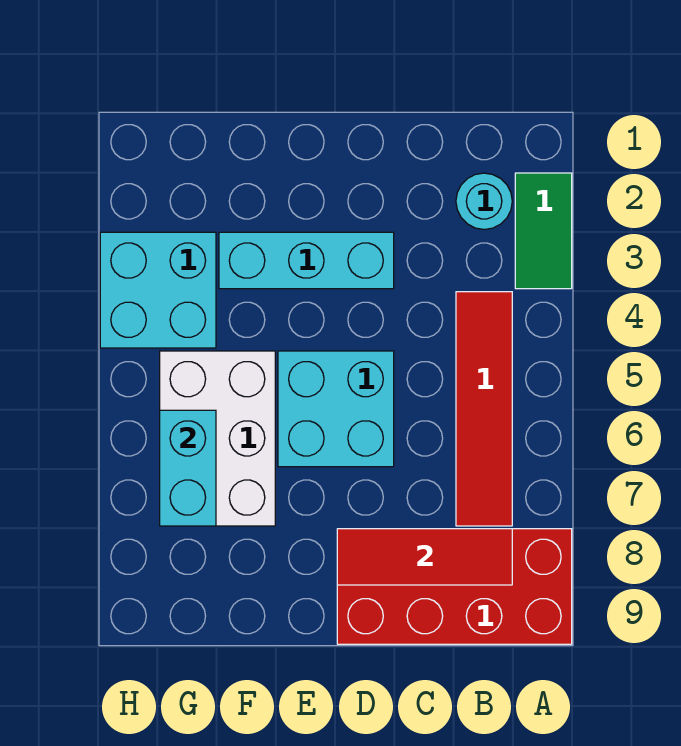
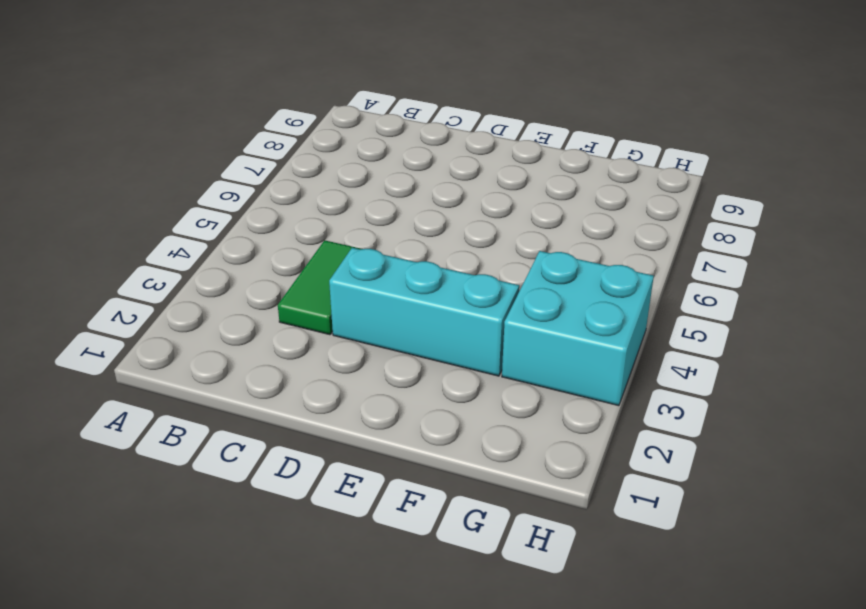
green 1x2 tile [278,240,361,335] -> green 1x2 tile moved to [515,173,572,289]
none -> red 2x4 brick [337,529,572,644]
none -> cyan 1x1 round brick [456,173,512,229]

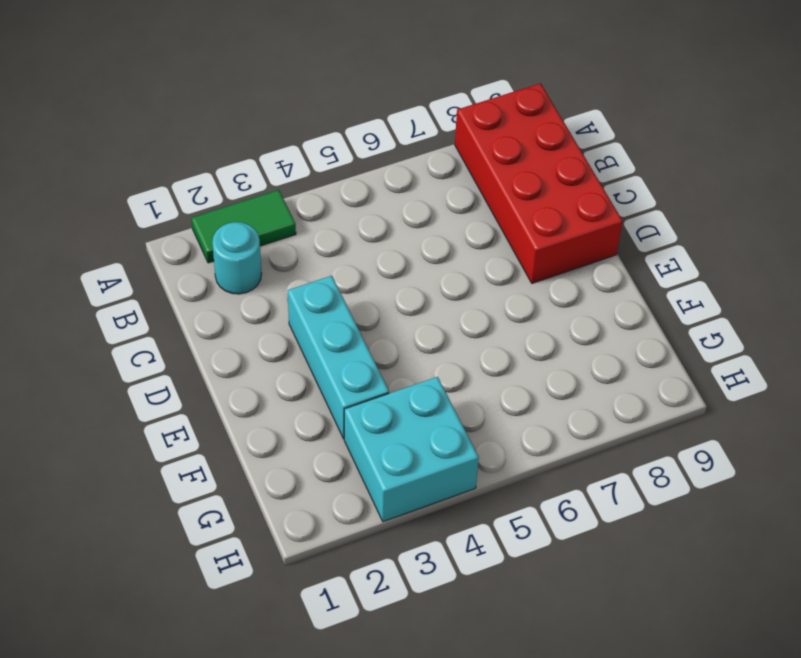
none -> red 1x4 tile [456,292,512,526]
none -> cyan 2x2 brick [278,351,394,467]

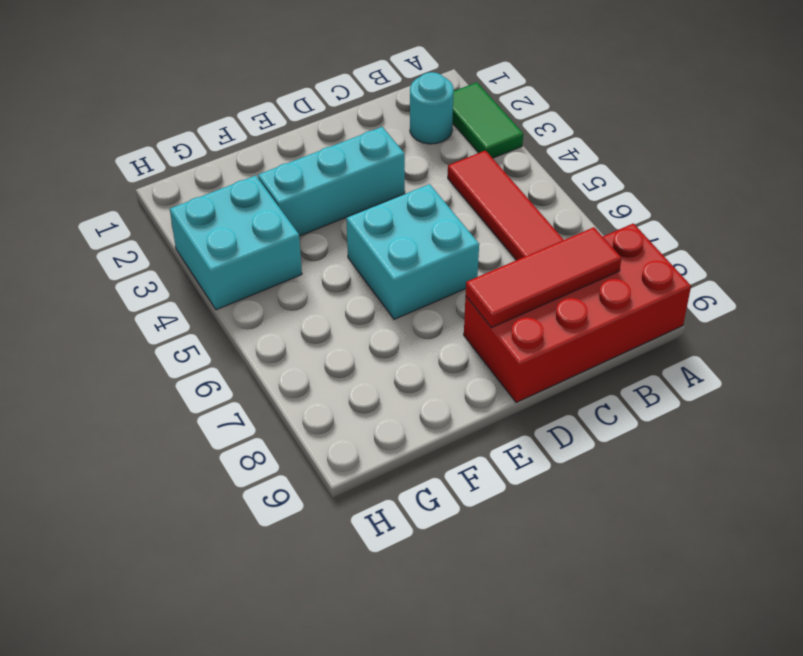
none -> white 2x3 brick [160,351,275,526]
none -> cyan 1x2 brick [160,410,216,526]

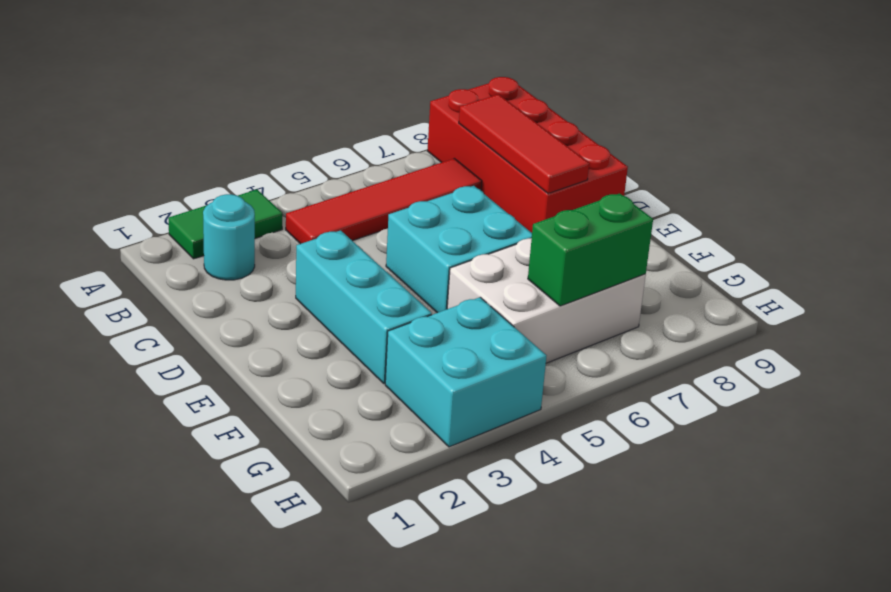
green 1x2 brick [528,193,653,306] -> cyan 1x2 brick [160,410,216,526]

